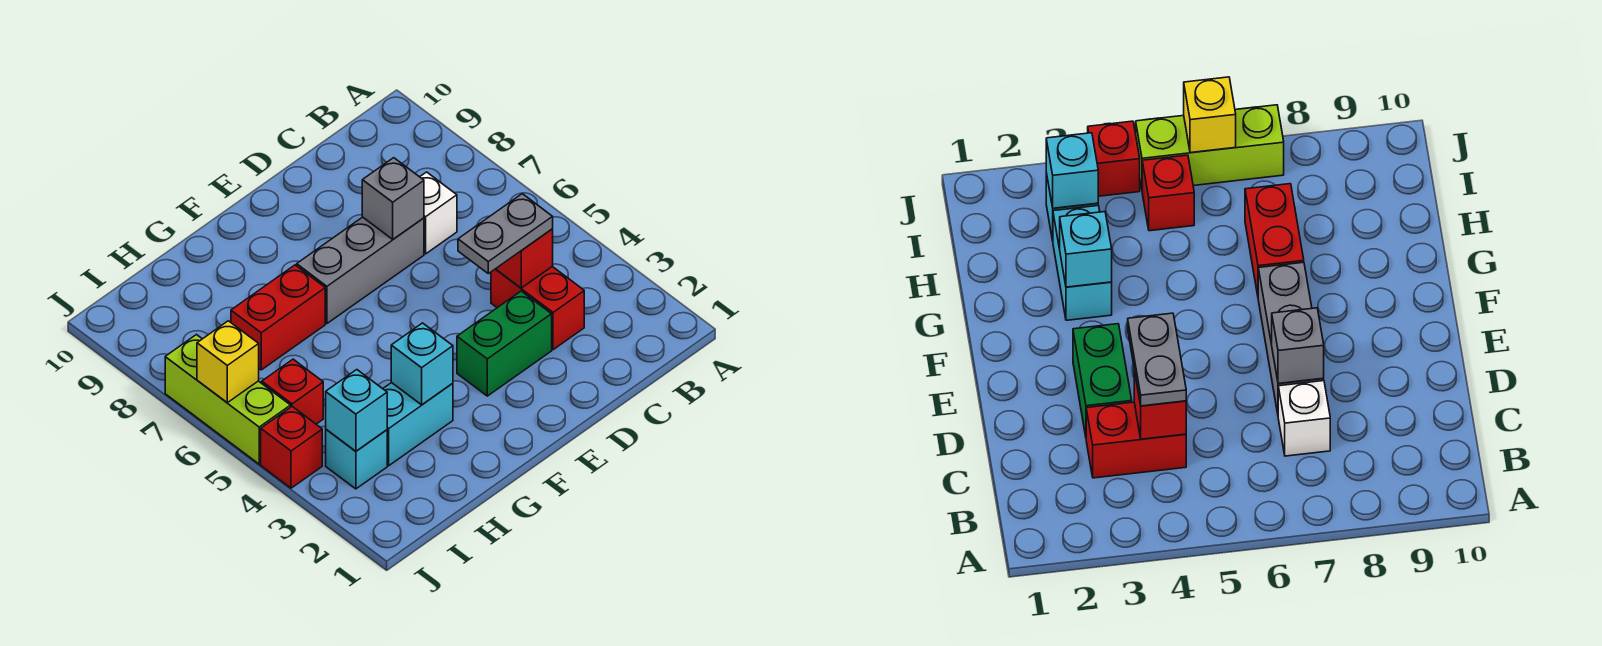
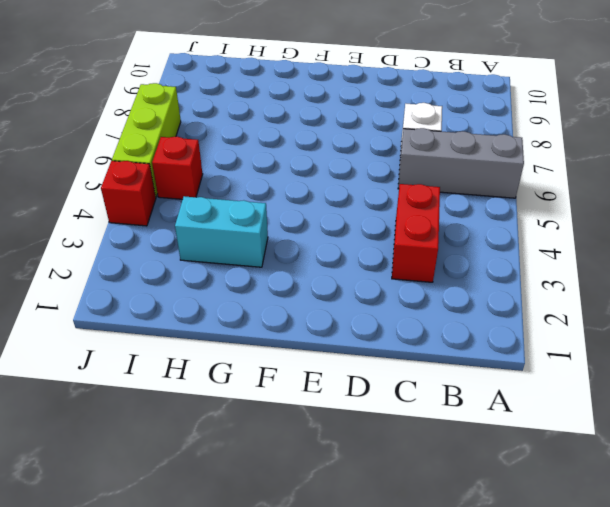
grey 1x3 brick [398,128,524,198] -> grey 1x3 brick moved to [297,217,424,323]
none -> green 1x2 brick [457,291,552,396]
none -> red 1x2 brick [231,265,325,370]
none -> cyan 1x1 brick [326,430,387,489]

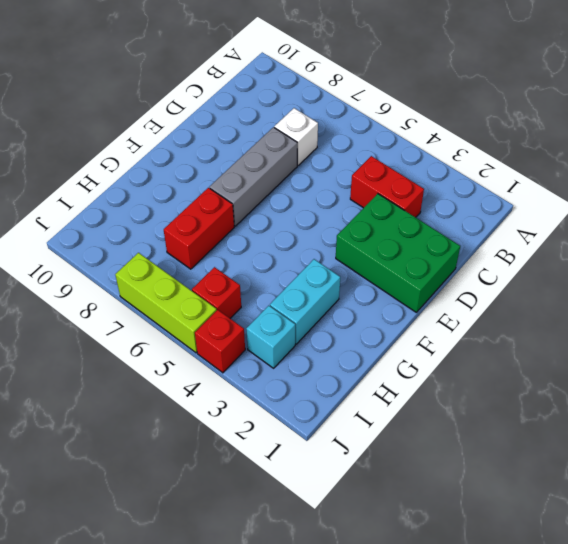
green 2x3 brick [336,194,460,312] -> green 1x2 brick [457,291,552,396]
none -> red 1x1 brick [496,229,553,288]
none -> grey 1x1 brick [362,158,424,239]
none -> cyan 1x1 brick [391,323,453,405]

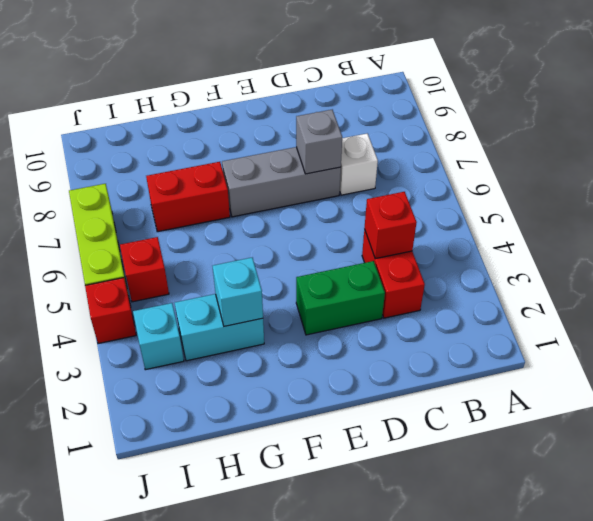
none -> cyan 1x1 brick [326,370,387,451]
none -> yellow 1x1 brick [197,321,259,403]
none -> grey 1x2 plate [458,194,553,274]

